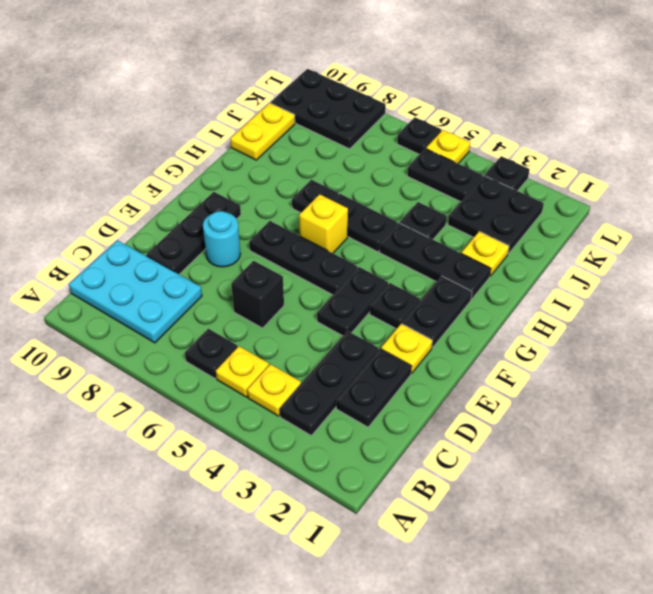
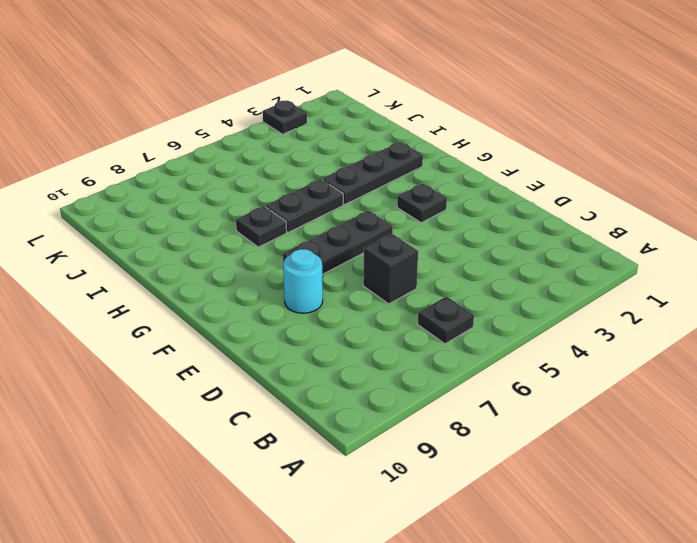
none -> black 1x3 plate [280,331,378,436]
none -> yellow 1x1 plate [247,364,301,416]
none -> yellow 1x1 plate [216,346,269,397]

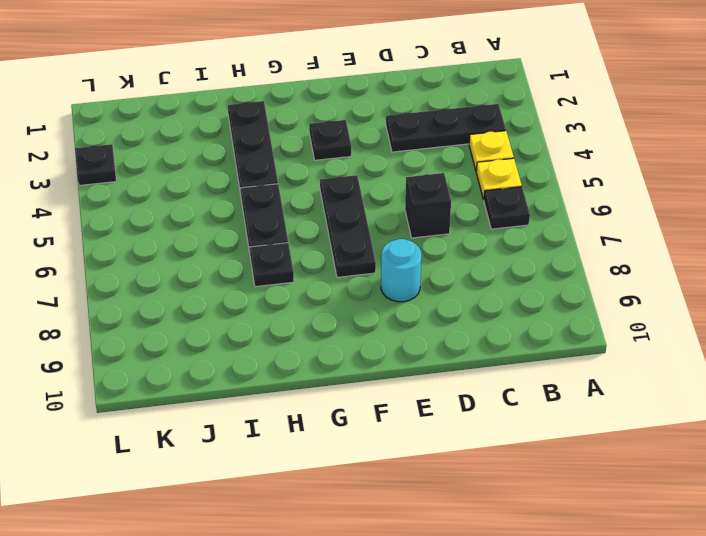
none -> cyan 2x3 plate [69,240,202,343]
none -> black 1x2 plate [336,349,412,427]
none -> black 1x3 plate [146,192,241,274]

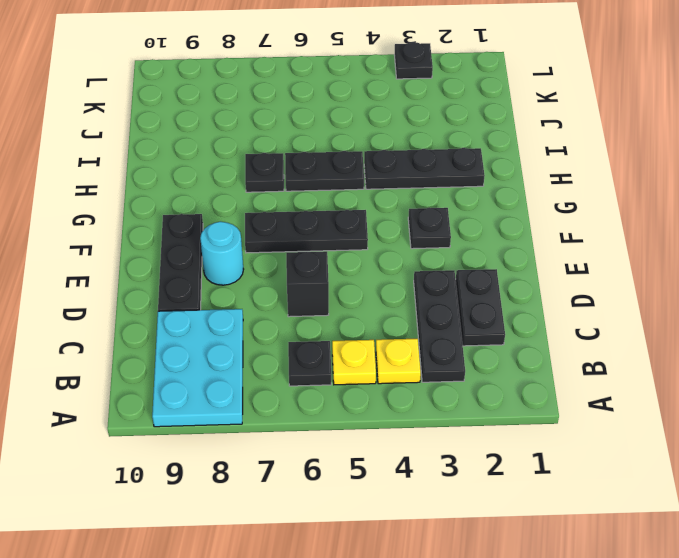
cyan 2x3 plate [152,309,243,427] -> cyan 2x3 plate turned to [69,240,202,343]
none -> yellow 1x1 plate [381,324,432,373]
none -> black 1x2 plate [317,267,388,336]
none -> black 1x2 plate [402,276,472,348]

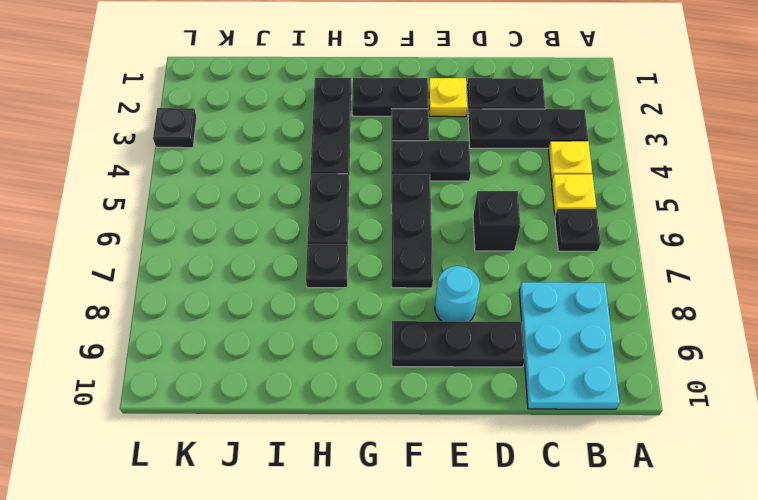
none -> yellow 1x1 brick [299,194,348,253]
none -> yellow 1x1 plate [461,232,509,276]
none -> black 1x1 plate [400,202,447,239]

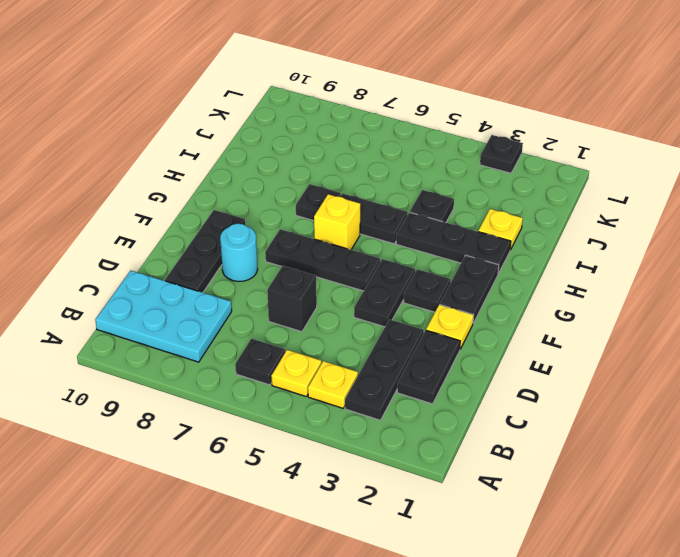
none -> yellow 1x2 plate [230,103,295,160]
none -> black 2x2 plate [448,176,544,254]
none -> black 1x2 plate [407,149,483,202]

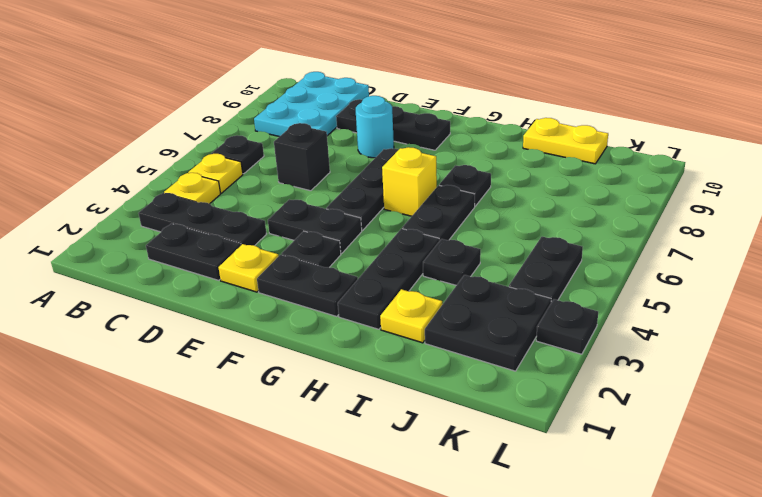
none -> black 2x3 plate [271,69,386,149]
none -> yellow 1x1 plate [426,130,470,164]
none -> black 1x1 plate [397,117,441,154]

